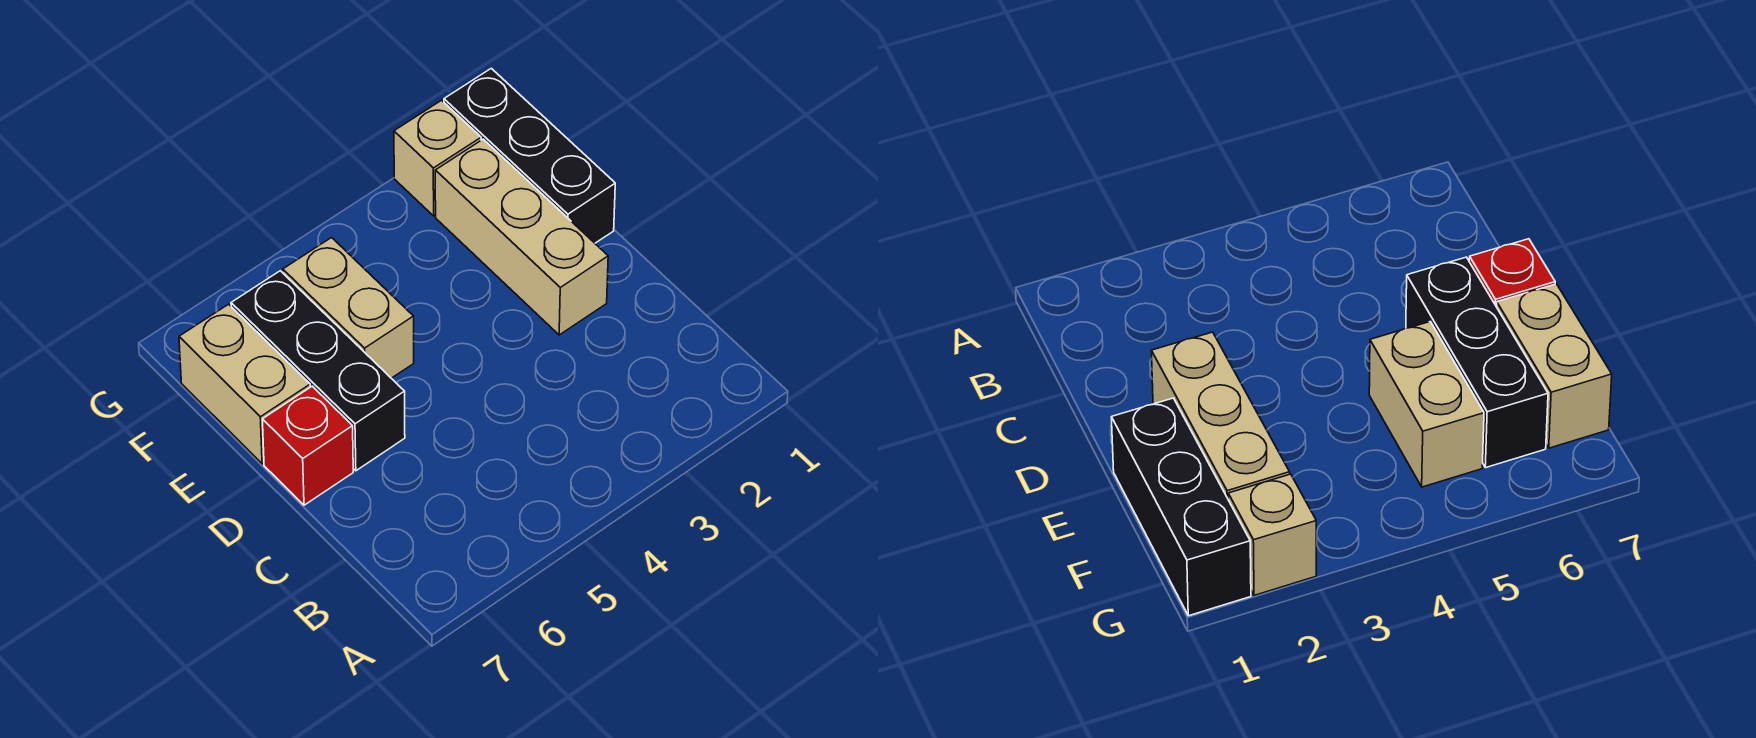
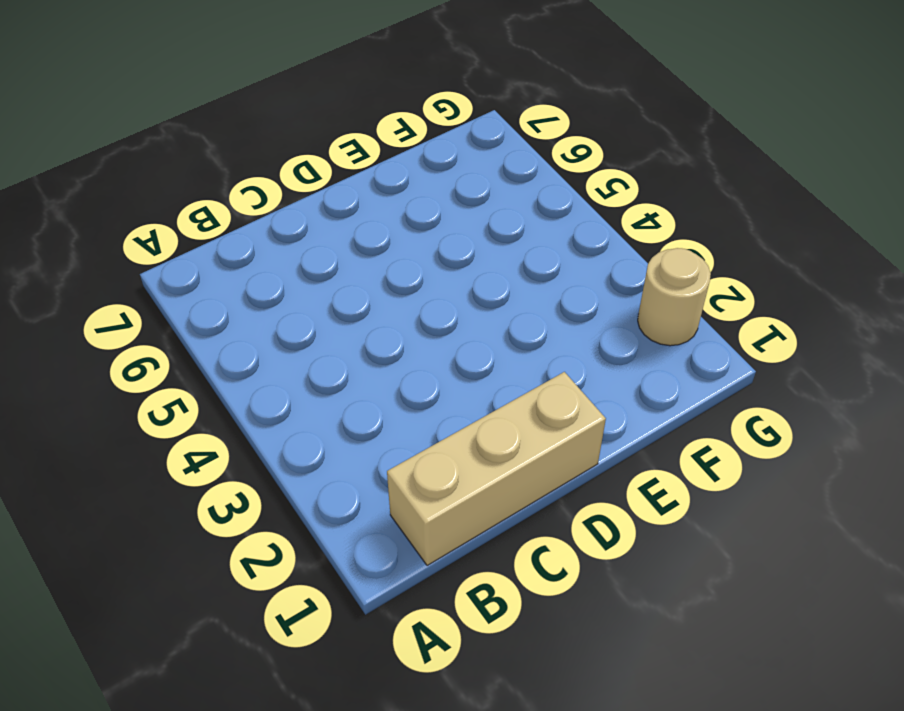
tan 1x3 brick [387,372,606,566] -> tan 1x3 brick moved to [435,139,608,335]
tan 1x1 round brick [638,248,711,346] -> tan 1x1 brick [394,100,481,216]
none -> black 1x3 brick [231,271,405,471]
none -> red 1x1 brick [262,386,353,505]

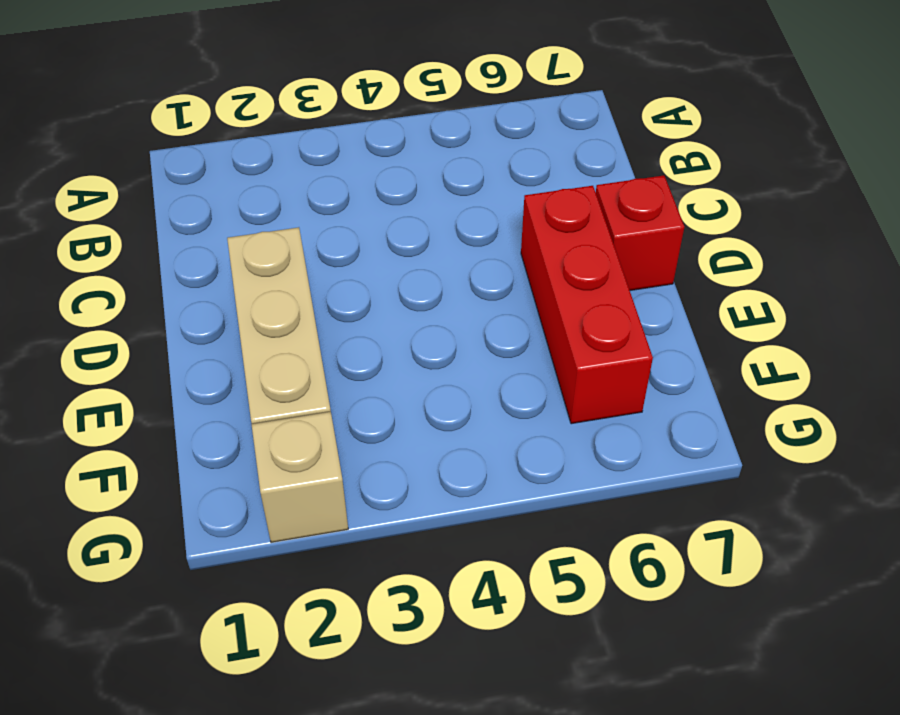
red 1x3 brick [521,186,653,424] -> black 1x3 brick [231,271,405,471]
none -> black 1x3 brick [444,68,615,243]
none -> tan 1x2 brick [283,238,414,378]

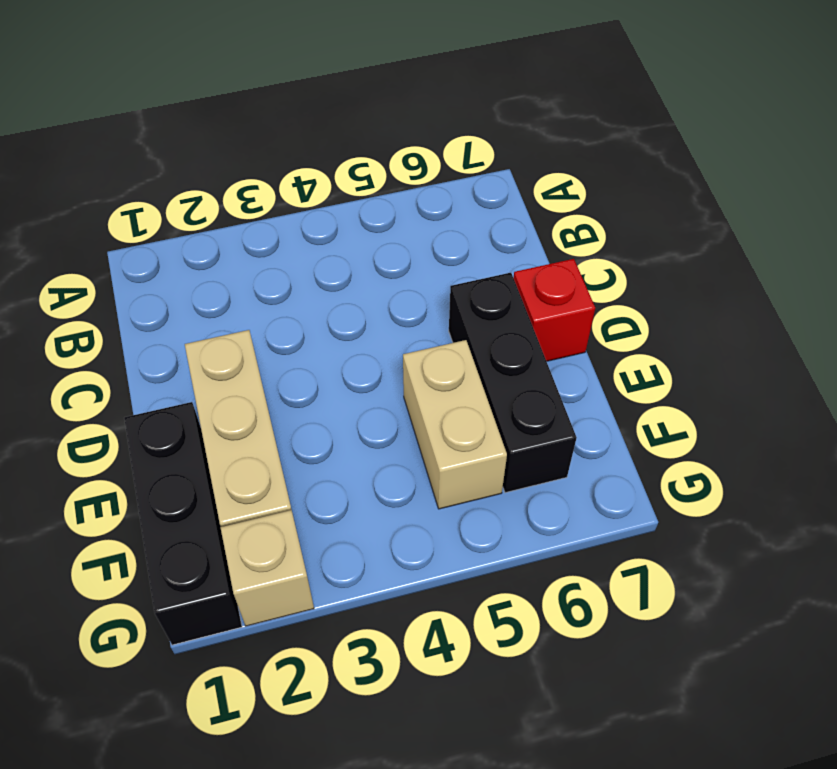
none -> tan 1x2 brick [179,304,310,464]

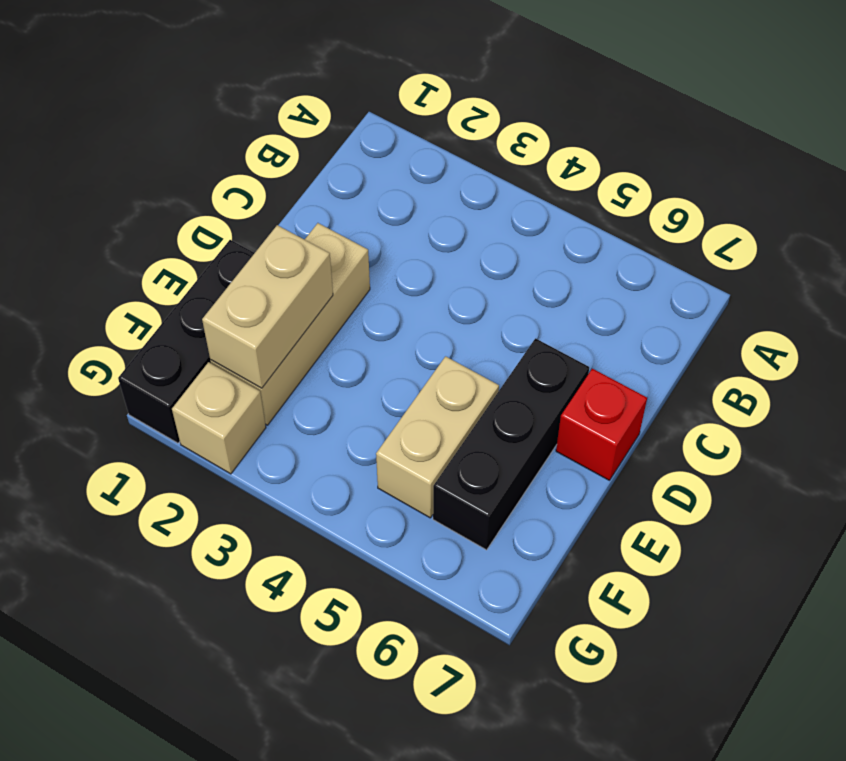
tan 1x2 brick [202,225,333,388] -> tan 1x2 brick moved to [179,304,310,464]

